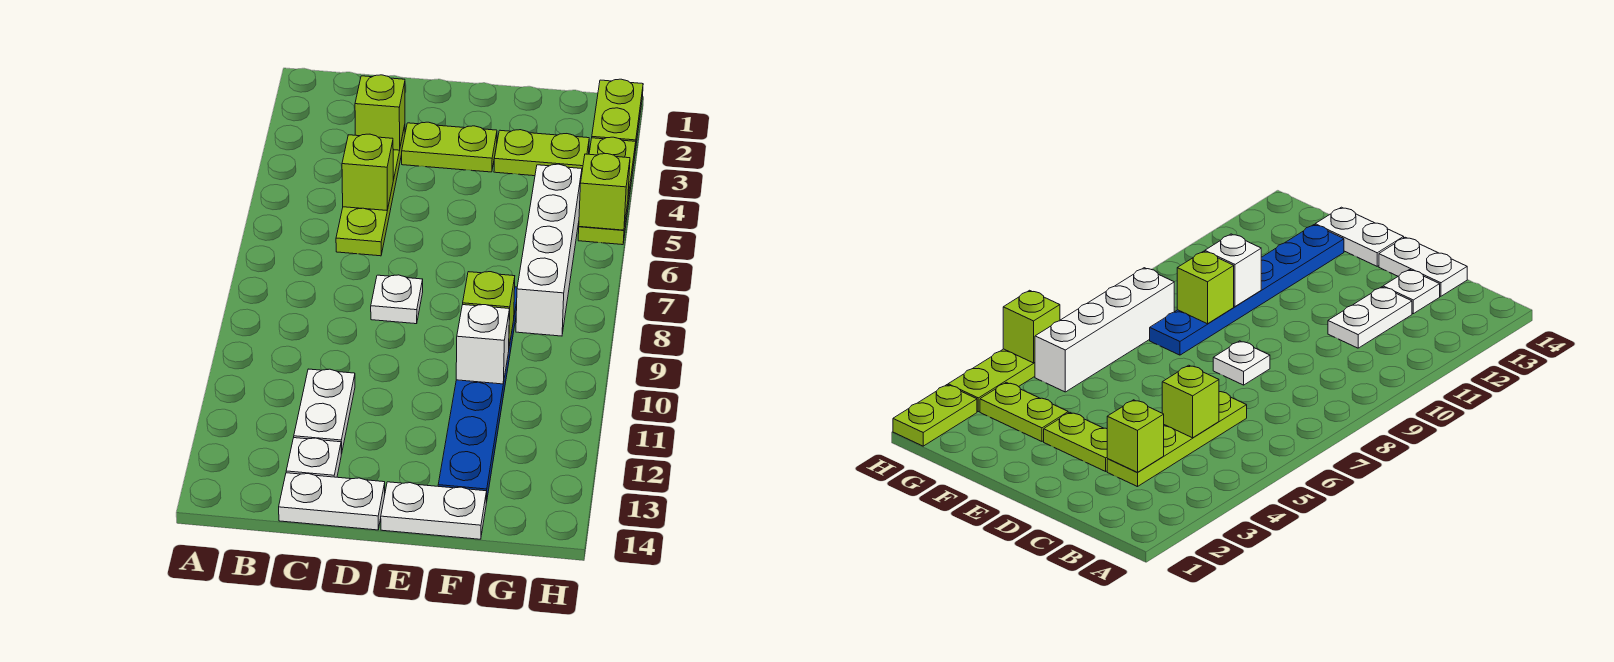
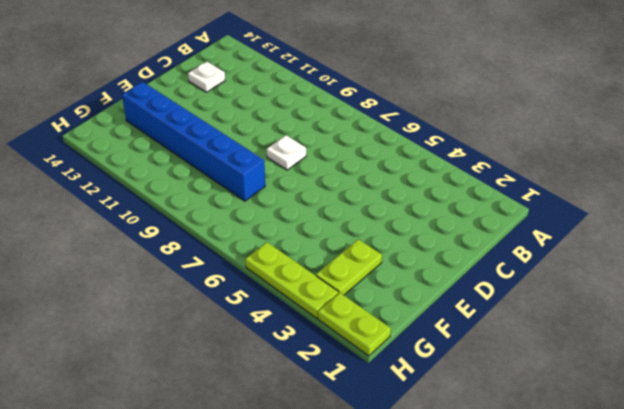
blue 1x6 brick [122,82,265,201] -> blue 1x6 plate [438,287,517,503]
none -> lime 1x4 plate [336,126,405,256]
none -> white 1x2 plate [294,369,355,454]
none -> white 1x2 plate [279,473,385,530]

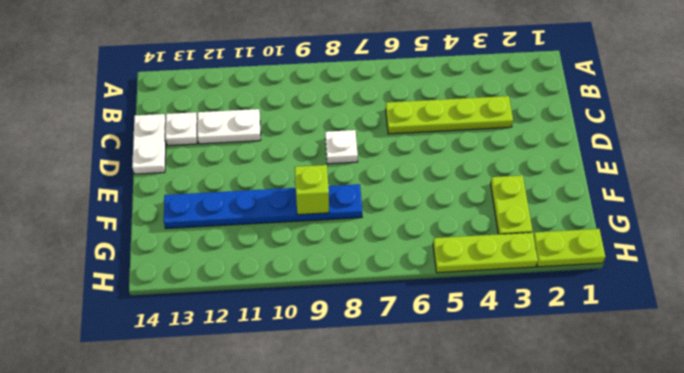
none -> lime 1x2 plate [402,122,497,172]
none -> white 1x2 plate [381,482,487,539]
none -> white 1x4 brick [516,164,582,336]

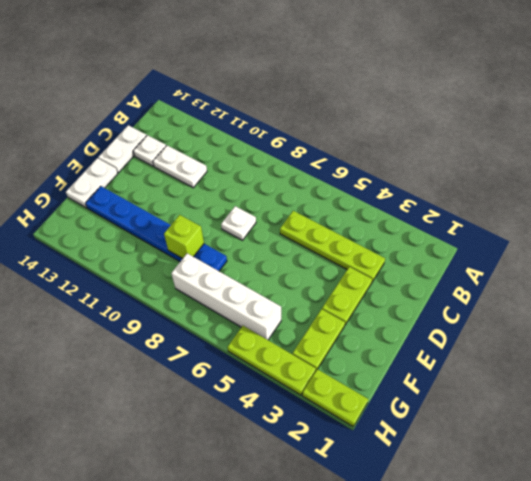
none -> lime 1x1 brick [355,75,405,150]
none -> lime 1x1 brick [342,134,393,210]
none -> white 1x1 brick [456,305,510,384]

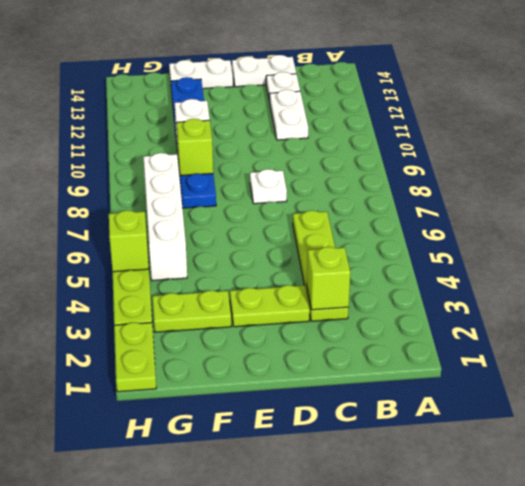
none -> lime 1x1 brick [342,134,393,210]

